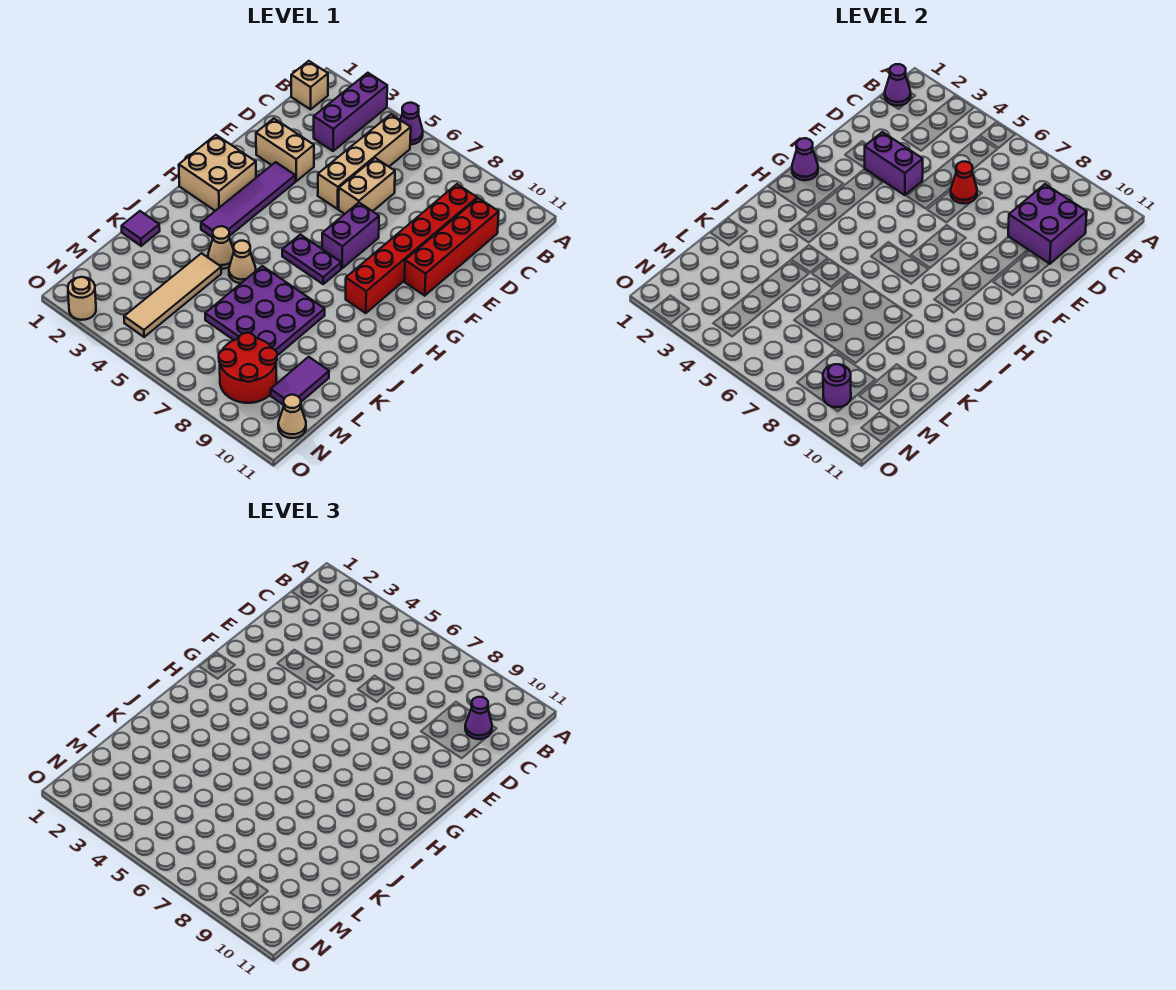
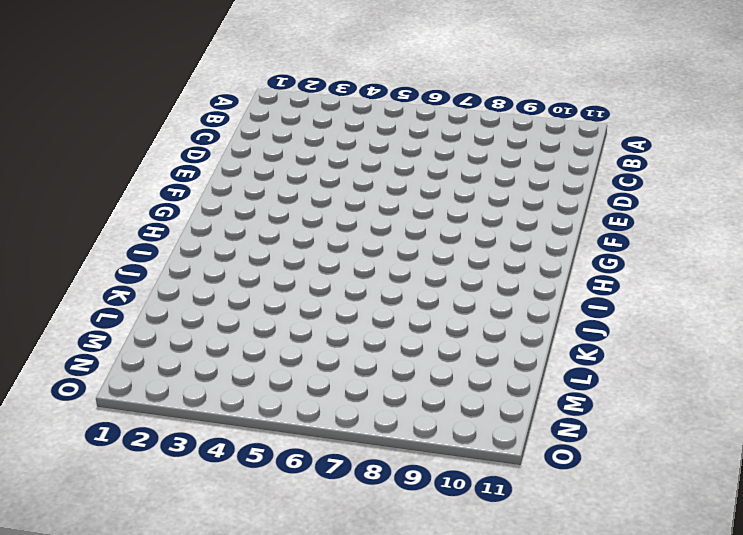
none -> purple 1x3 brick [314,73,387,151]
none -> purple 1x1 cone [400,103,423,144]
none -> tan 1x1 brick [291,61,328,109]

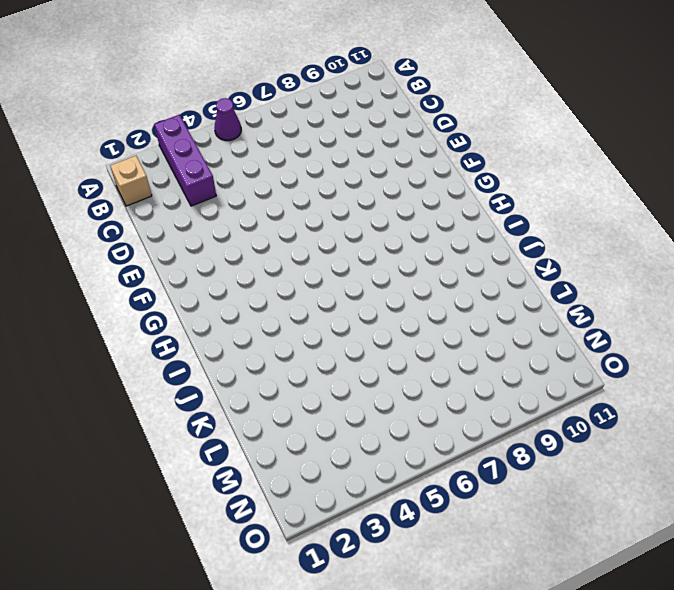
none -> tan 1x4 brick [318,114,411,209]
none -> red 1x6 brick [346,184,477,313]
none -> red 1x4 brick [404,198,499,296]

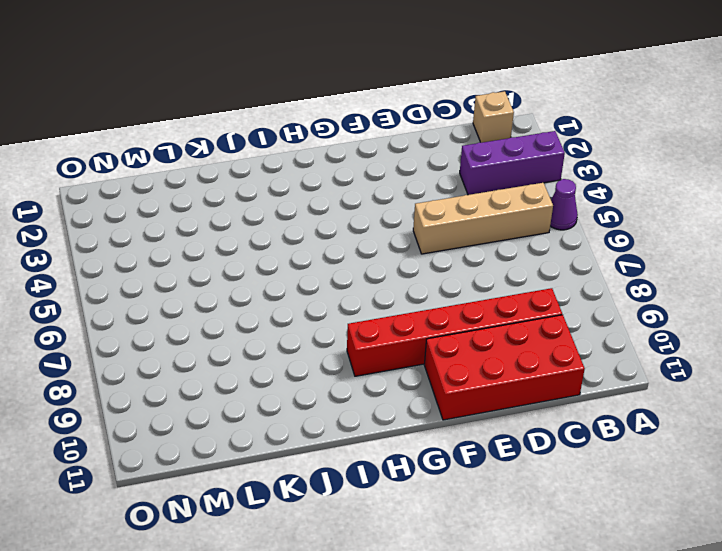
red 2x4 brick [424,315,585,420] -> red 1x4 brick [404,198,499,296]
none -> tan 1x2 brick [339,158,395,214]
none -> tan 1x2 brick [256,119,314,181]
none -> purple 1x4 tile [201,162,295,238]

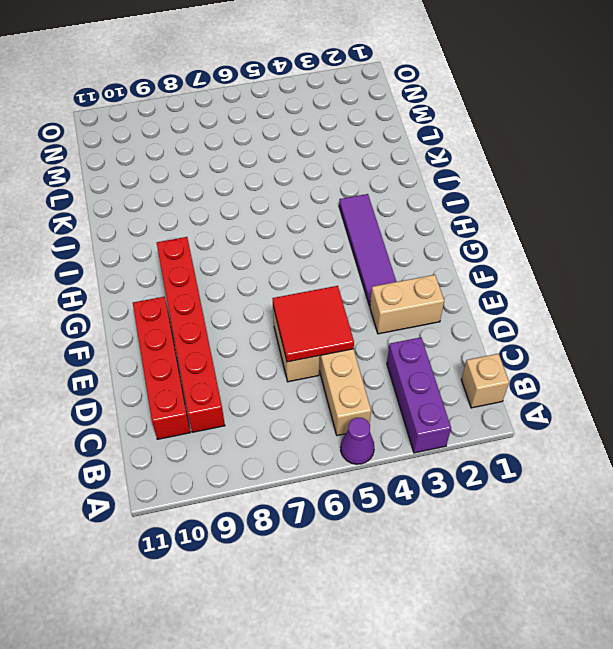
red 2x2 tile [273,286,354,362] -> red 1x1 cone [951,162,977,203]
none -> purple 1x2 brick [322,203,379,268]
none -> tan 2x2 brick [179,135,256,211]
none -> purple 1x2 plate [282,235,341,284]

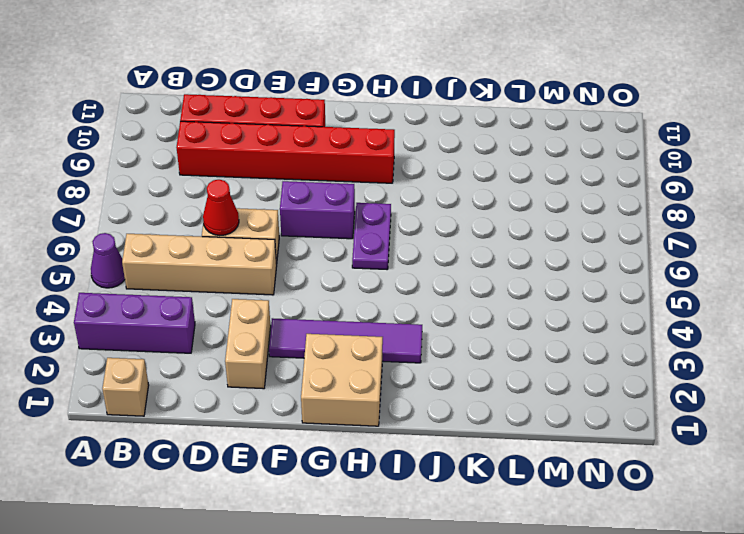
none -> tan 1x1 cone [208,226,234,269]
none -> tan 1x1 cone [229,241,256,283]
none -> purple 3x3 plate [205,266,325,356]

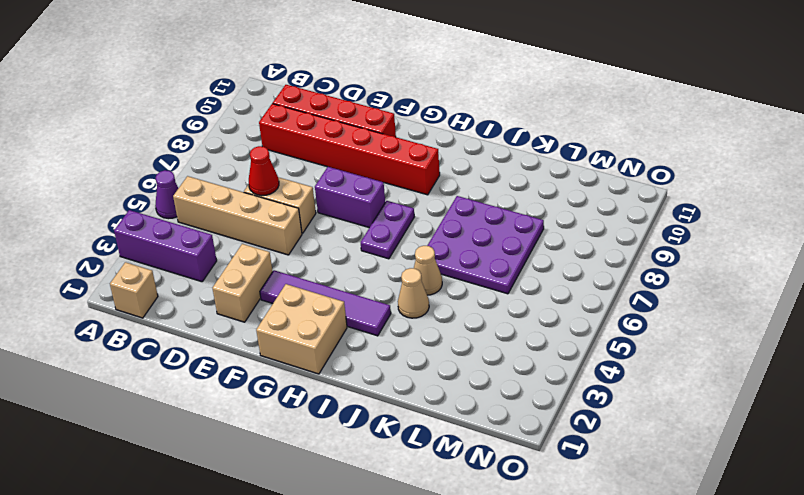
none -> purple 1x1 tile [122,211,160,246]
none -> tan 1x4 tile [124,253,221,337]
none -> purple 1x2 tile [271,357,329,405]

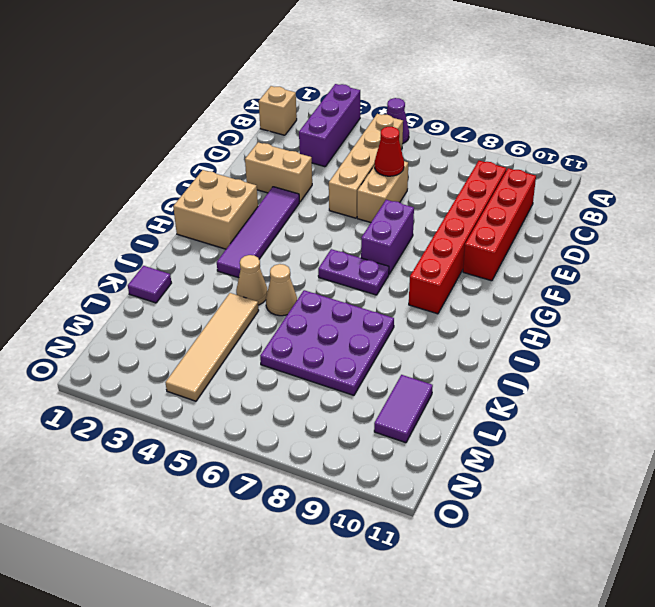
none -> red 2x2 round brick [219,333,277,403]
none -> tan 1x1 cone [278,395,306,438]
none -> tan 1x1 round brick [68,277,96,320]

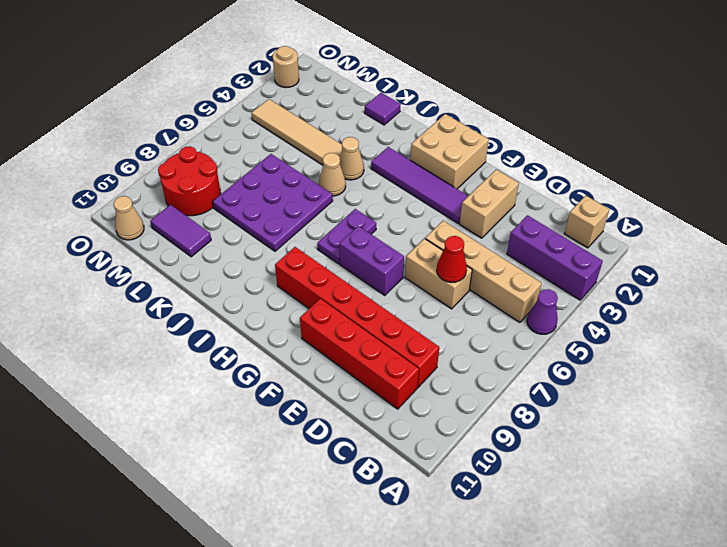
none -> purple 1x1 cone [885,64,911,106]
none -> purple 2x2 brick [1008,184,1087,264]
none -> purple 1x2 brick [865,132,923,195]

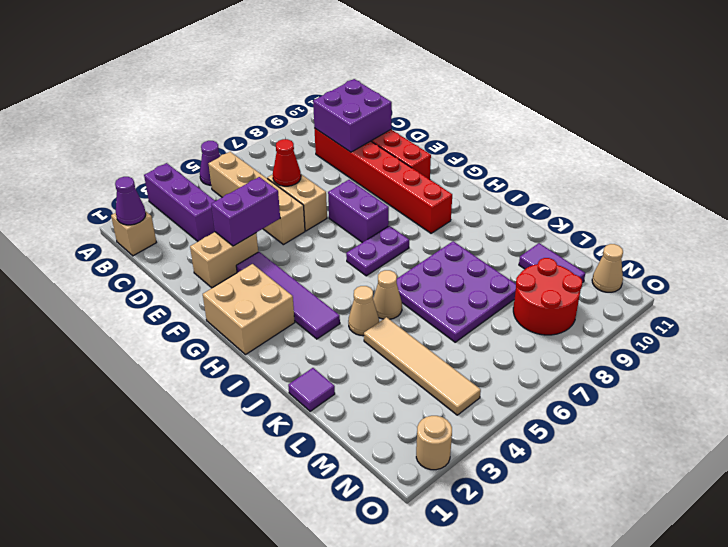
none -> purple 1x1 cone [792,138,818,180]
none -> purple 1x1 round brick [823,364,851,407]
none -> purple 1x1 cone [465,697,492,739]

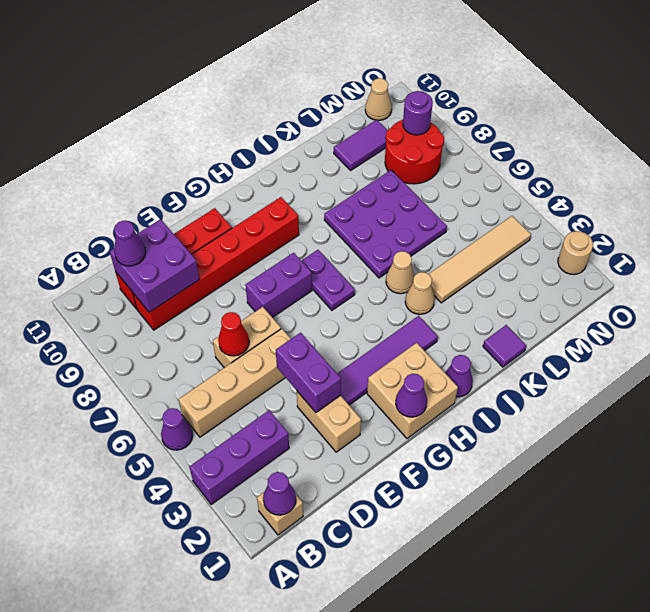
purple 1x1 cone [445,355,473,397] -> none

